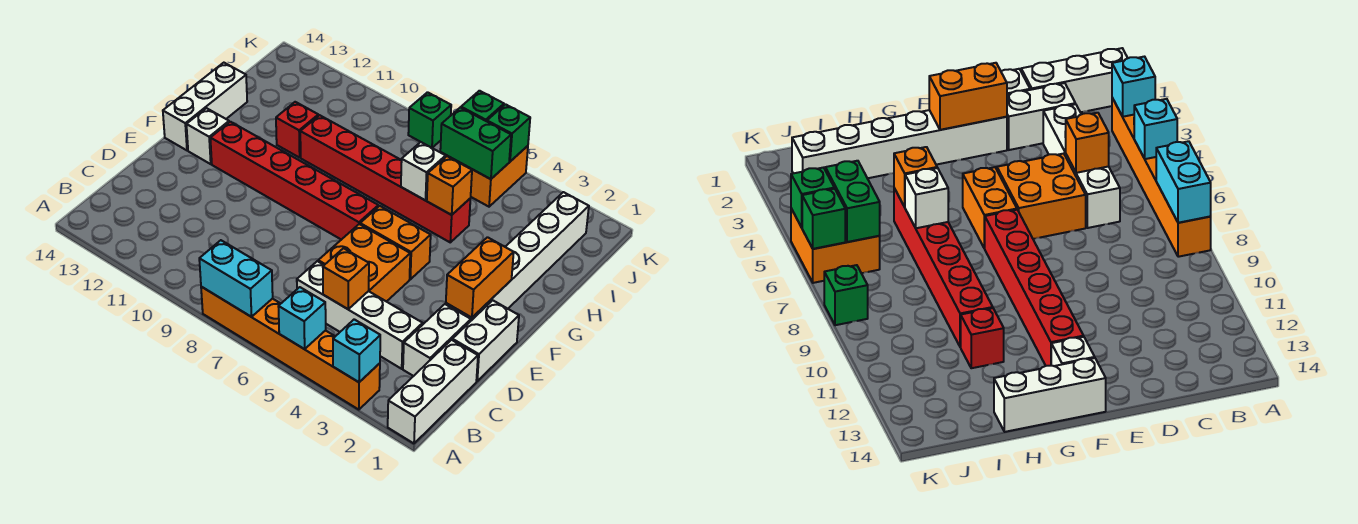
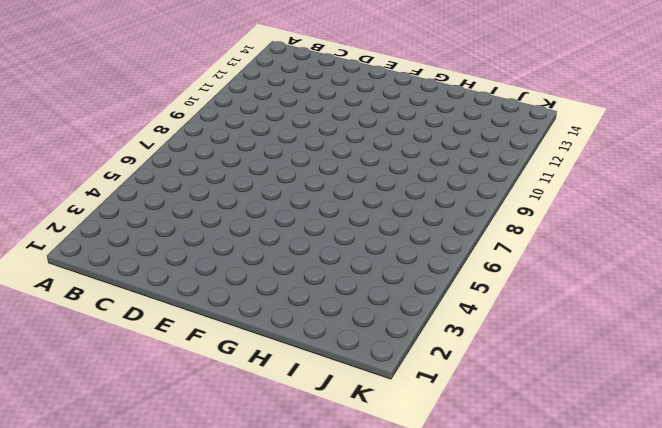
none -> white 1x3 brick [388,340,478,443]
none -> orange 1x6 brick [201,287,380,410]
none -> white 1x2 brick [403,304,471,376]

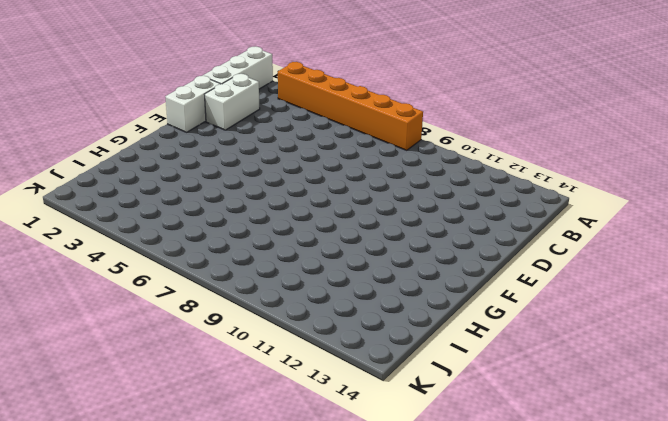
none -> white 1x4 brick [297,261,423,369]
none -> orange 2x2 brick [318,224,410,302]
none -> white 1x6 brick [446,192,589,321]

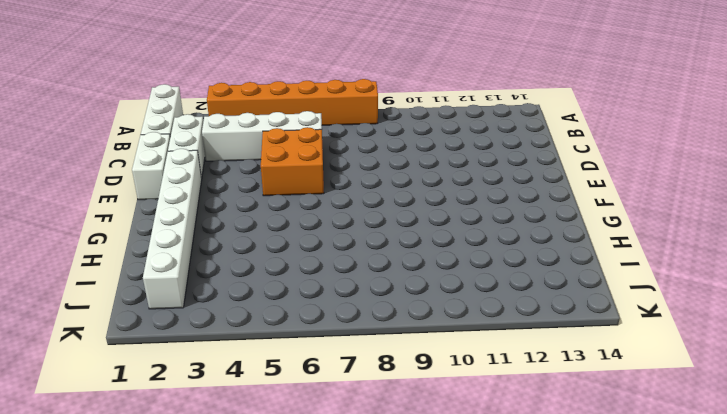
none -> orange 1x2 brick [360,206,431,279]
none -> red 1x6 brick [210,122,378,240]
none -> white 1x1 brick [186,108,229,164]

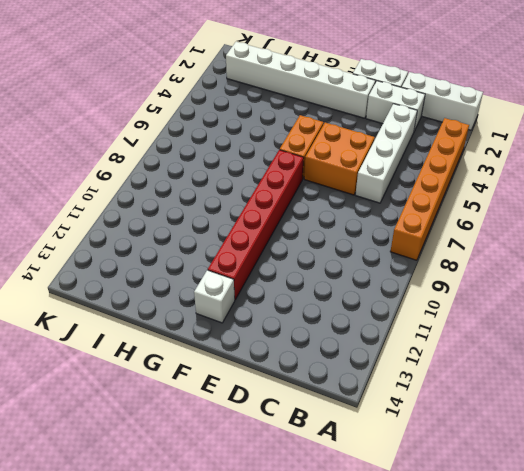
none -> white 1x3 brick [163,63,247,150]
none -> red 1x6 brick [300,115,470,242]
none -> red 1x1 brick [276,102,318,158]

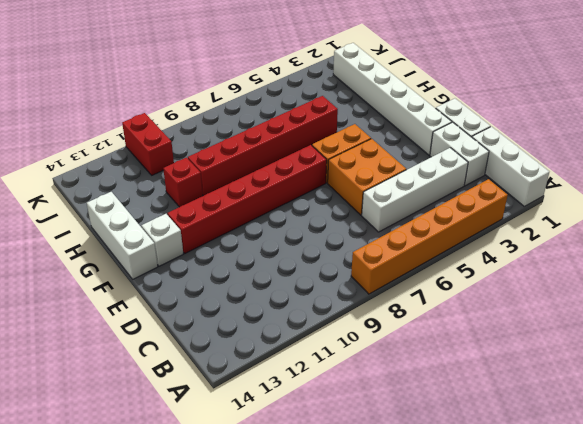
red 1x2 brick [122,113,174,175] -> none
none -> orange 2x2 brick [442,146,528,207]
none -> green 1x1 brick [408,92,451,148]
none -> cyan 1x1 brick [333,319,380,382]

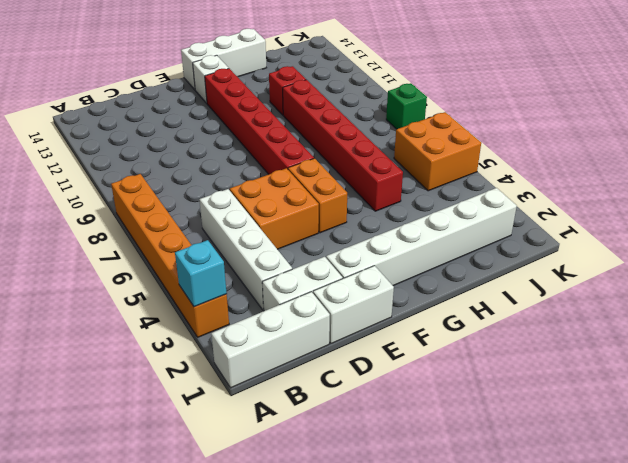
none -> cyan 1x1 brick [278,287,326,349]
none -> cyan 1x2 brick [199,240,273,317]
none -> orange 1x1 brick [323,248,369,309]

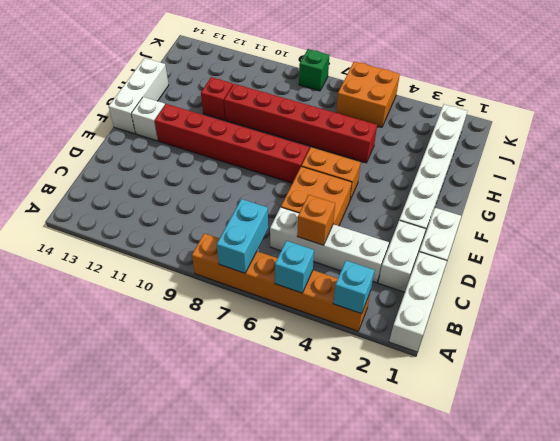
cyan 1x2 brick [217,199,268,273] -> cyan 1x2 brick turned to [199,240,273,317]
none -> orange 1x2 brick [446,237,514,318]
none -> orange 1x1 brick [427,156,472,215]
none -> white 1x1 brick [401,142,446,200]

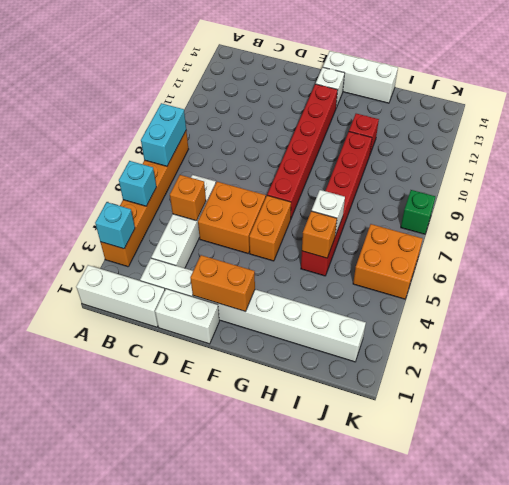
none -> green 1x2 brick [440,108,511,179]
none -> green 1x1 brick [487,104,530,161]
none -> green 1x1 brick [461,91,504,121]

